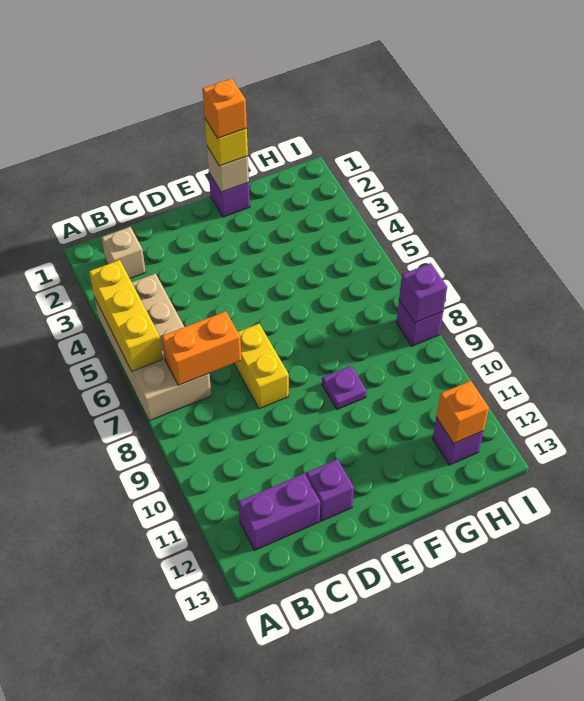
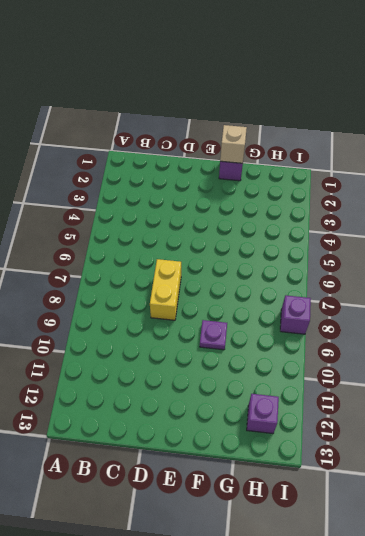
none -> tan 2x4 brick [95,274,211,421]
none -> tan 1x1 brick [101,227,146,279]
none -> purple 1x2 brick [238,473,320,550]

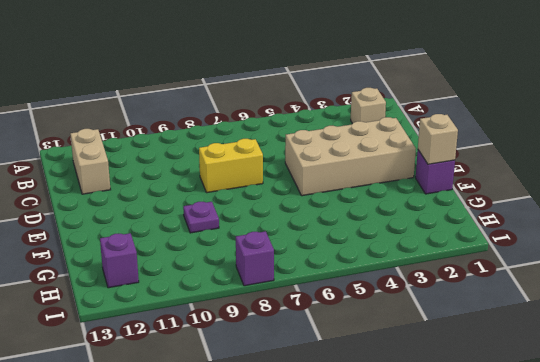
tan 1x2 brick [70,129,111,194] -> purple 1x2 brick [238,473,320,550]
tan 2x4 brick [285,117,416,196] -> tan 2x4 brick moved to [95,274,211,421]
none -> purple 1x1 brick [306,459,354,521]
none -> yellow 1x3 brick [89,260,163,371]
none -> orange 1x2 brick [162,311,242,385]

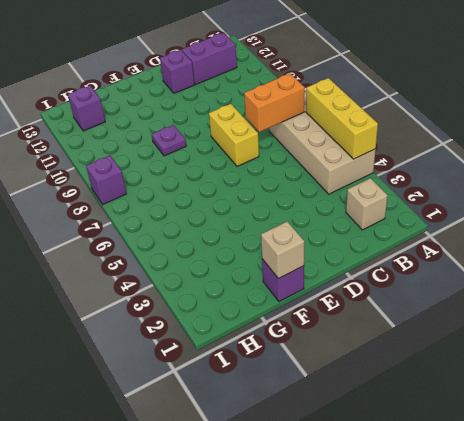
none -> orange 1x1 brick [436,381,489,444]
none -> purple 1x1 brick [399,263,447,323]
none -> yellow 1x1 brick [205,119,248,166]

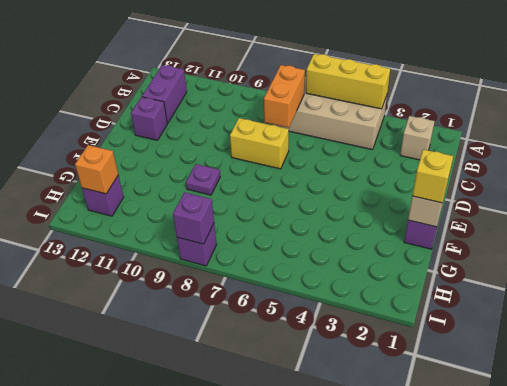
none -> orange 1x1 brick [202,79,247,138]

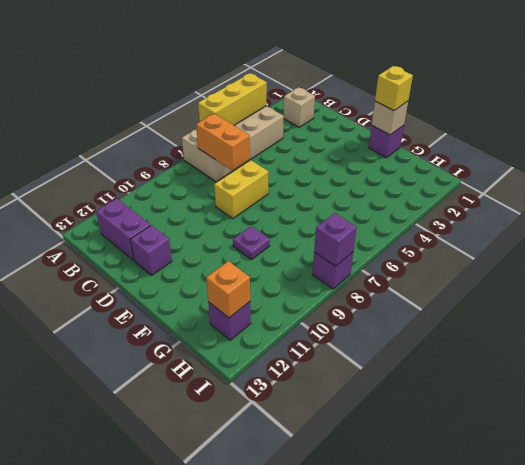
none -> orange 1x1 brick [202,79,247,138]

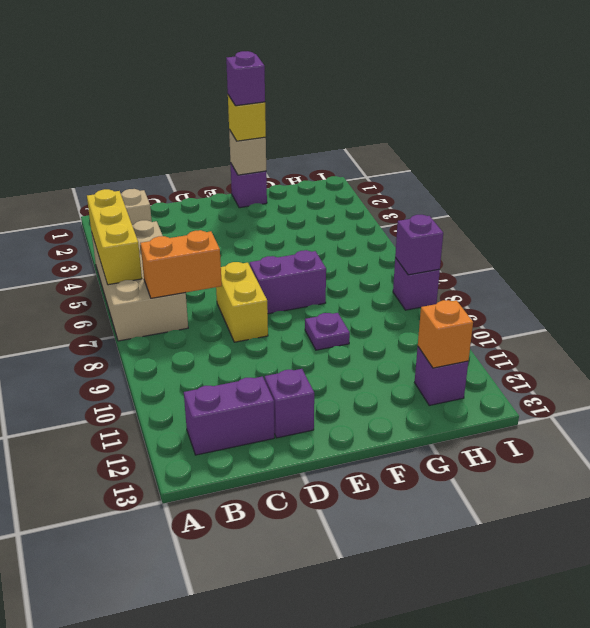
purple 1x2 brick [250,250,326,314] -> none
purple 1x1 brick [226,51,265,106] -> orange 1x1 brick [202,79,247,138]

